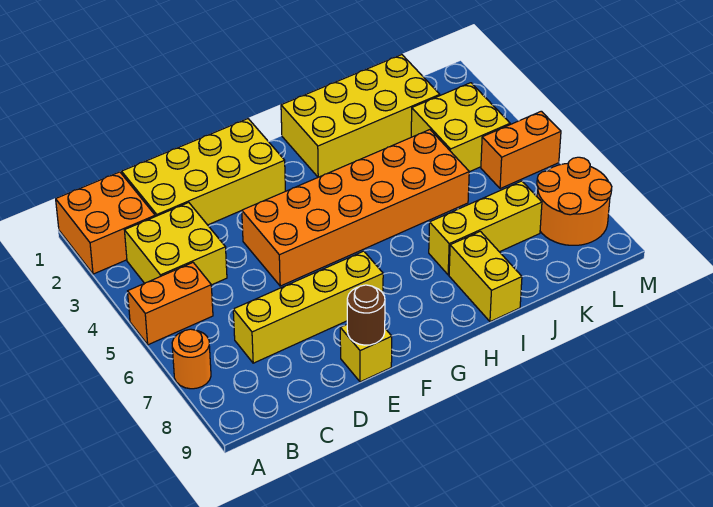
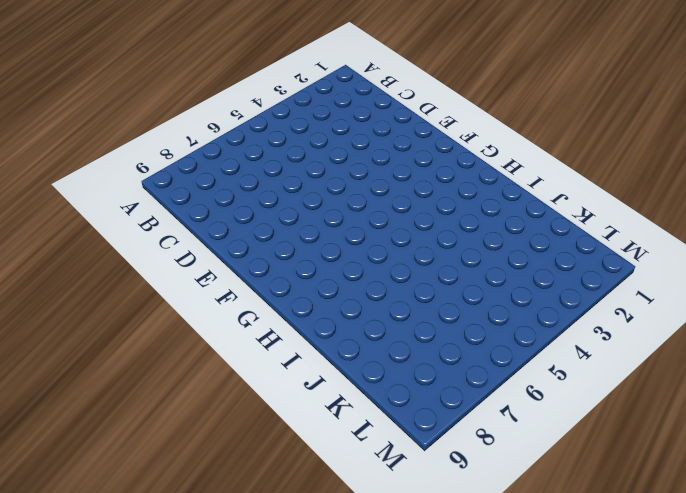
none -> orange 2x2 brick [56,172,155,274]
none -> orange 1x2 brick [128,263,213,345]
none -> orange 1x1 round brick [172,329,211,389]

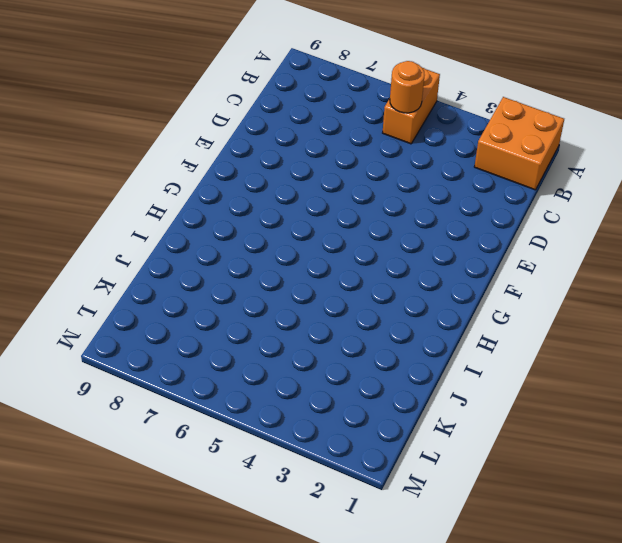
orange 1x1 round brick [390,61,424,113] -> orange 1x1 round brick moved to [172,329,211,389]
none -> yellow 2x2 brick [125,203,227,285]
none -> yellow 2x4 brick [122,119,285,225]
none -> yellow 1x4 brick [233,251,383,363]

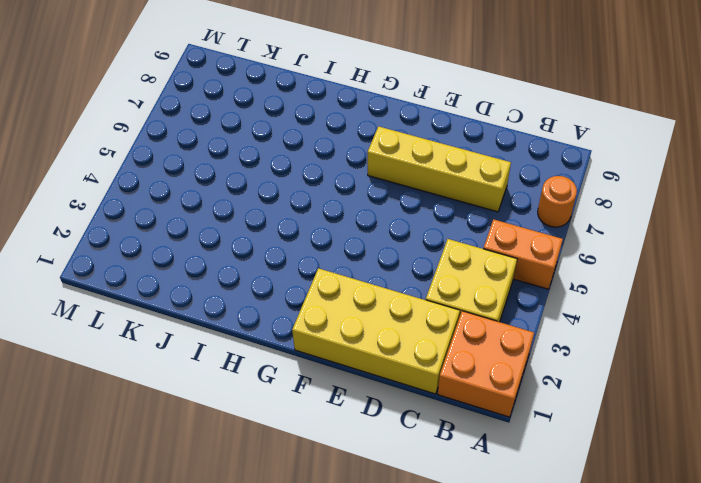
none -> orange 2x6 brick [242,130,469,286]
none -> yellow 1x1 brick [340,325,392,382]
none -> yellow 2x4 brick [281,55,440,177]

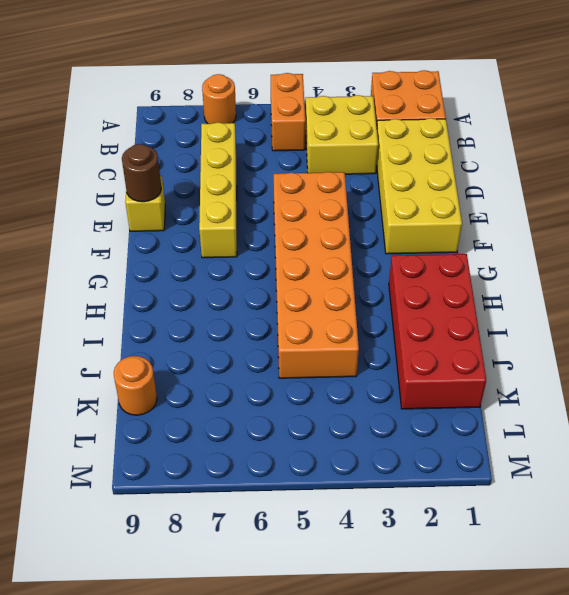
red 2x4 brick [389,254,486,409] -> yellow 2x4 brick [281,55,440,177]
orange 1x1 round brick [114,356,157,415] -> none
none -> yellow 1x3 brick [429,181,542,275]
none -> yellow 1x2 brick [449,231,522,322]
none -> yellow 2x2 brick [411,83,510,172]

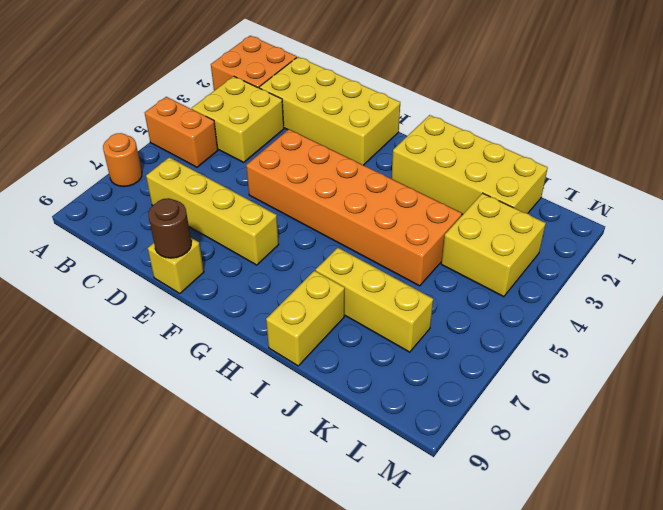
none -> orange 1x2 brick [481,111,561,189]
none -> orange 2x2 round brick [537,157,612,245]

